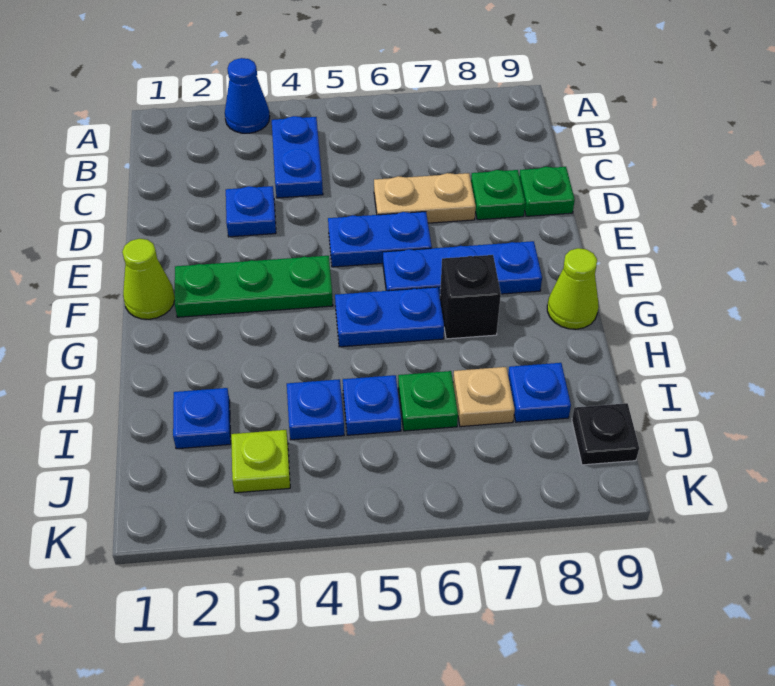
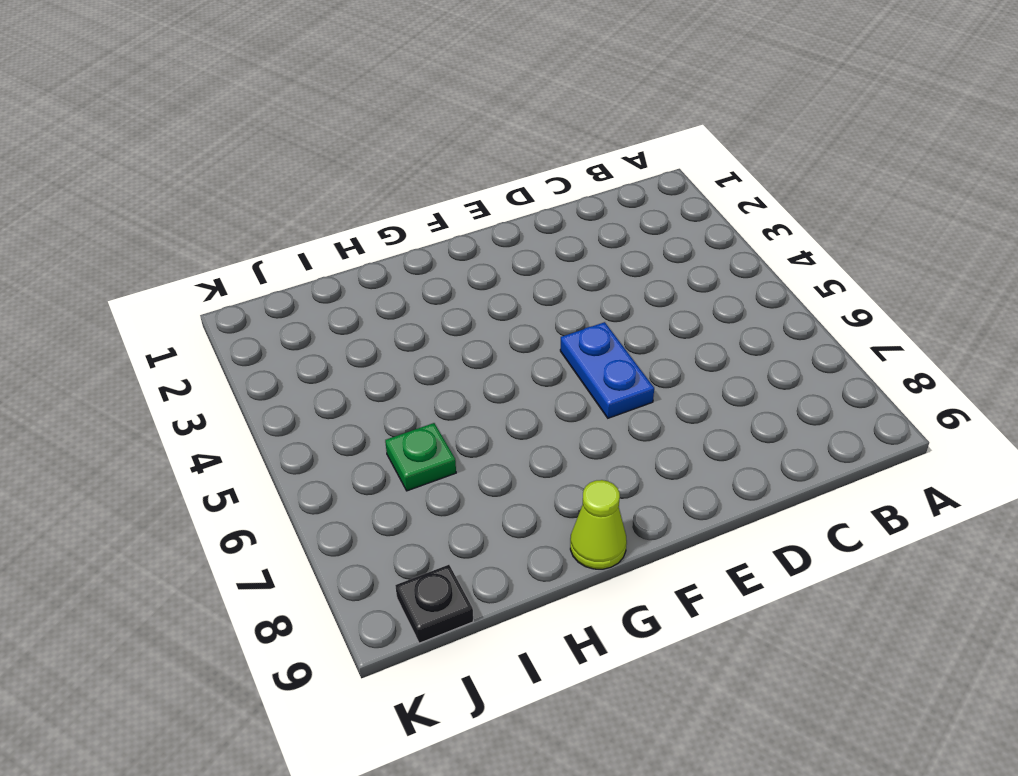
none -> blue 1x1 cone [225,58,270,133]
none -> blue 1x2 plate [272,116,323,198]
none -> blue 1x1 plate [226,186,276,237]

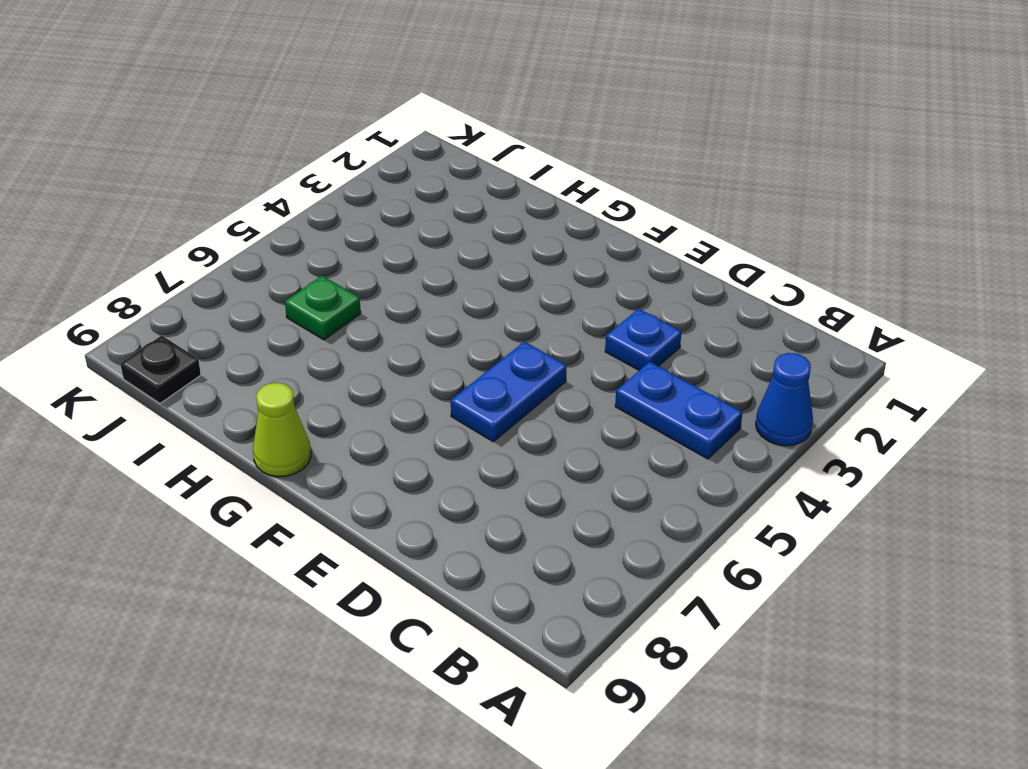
none -> tan 1x2 plate [374,173,476,223]
none -> green 1x1 plate [471,170,525,220]
none -> green 1x1 plate [519,167,575,216]

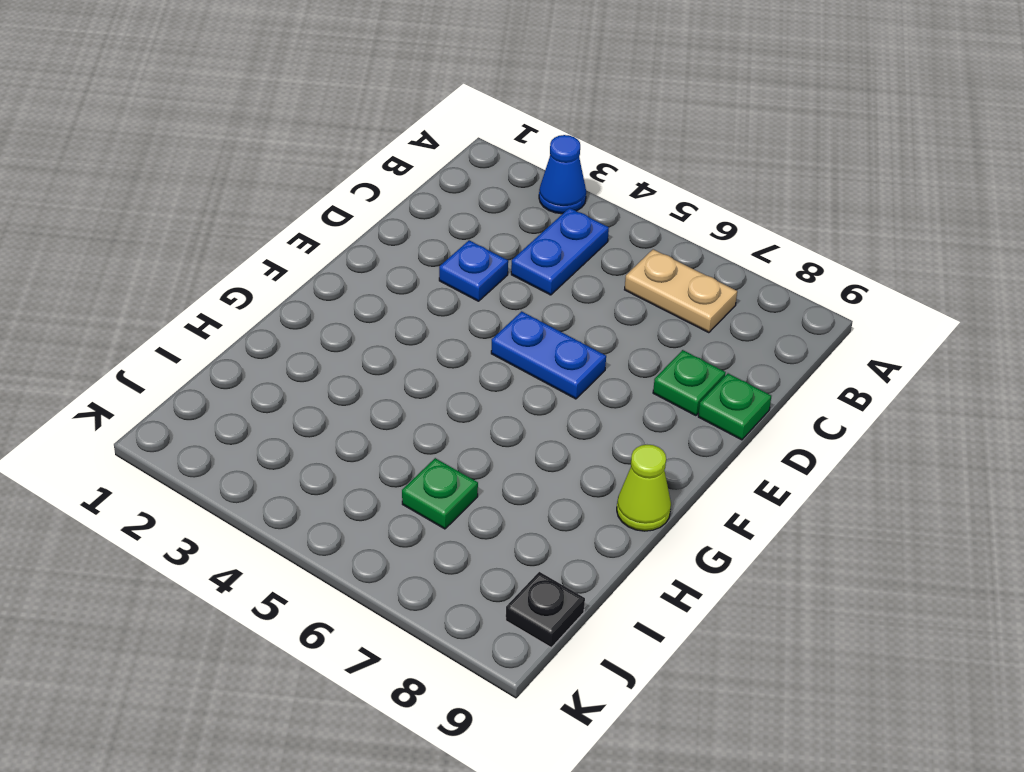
tan 1x2 plate [625,249,737,333] -> tan 1x2 plate moved to [374,173,476,223]
none -> lime 1x1 cone [122,239,175,319]
none -> green 1x3 plate [175,256,333,317]
none -> blue 1x3 plate [383,241,542,296]

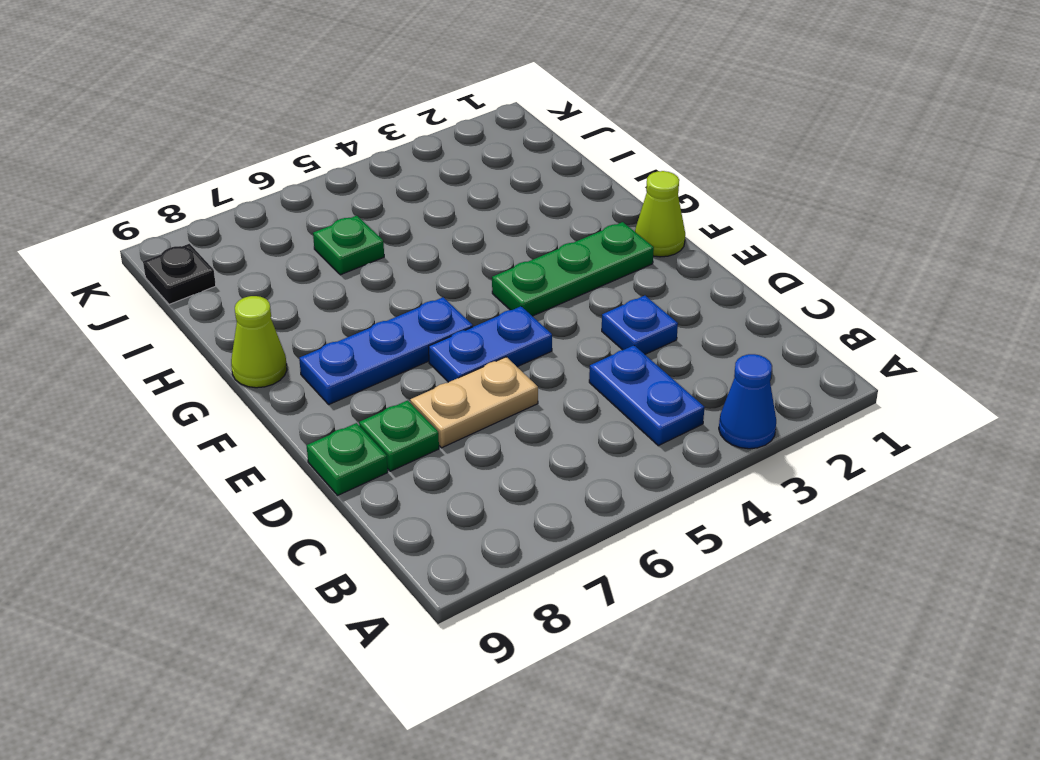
none -> blue 1x2 plate [335,287,444,347]
none -> black 1x1 brick [440,255,501,339]
none -> blue 1x1 plate [173,388,231,449]

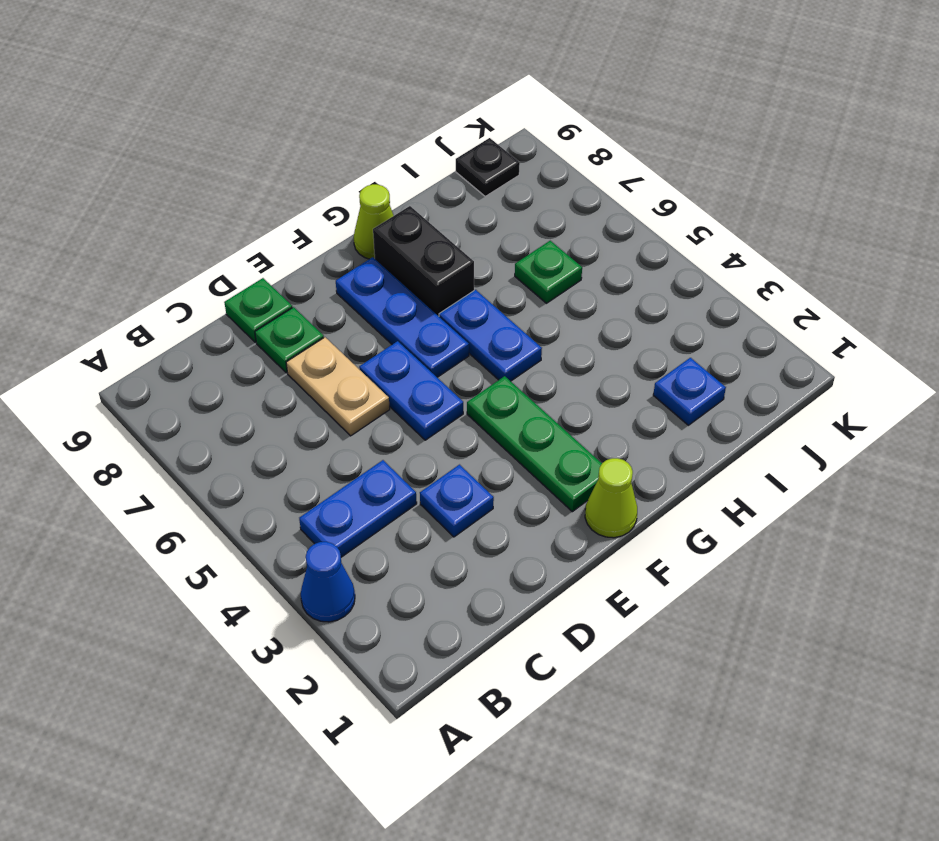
black 1x2 brick [373,206,474,316] -> black 1x1 brick [440,255,501,339]
none -> blue 1x1 plate [287,379,344,440]
none -> blue 1x1 plate [343,375,401,435]
none -> tan 1x1 plate [453,367,515,427]

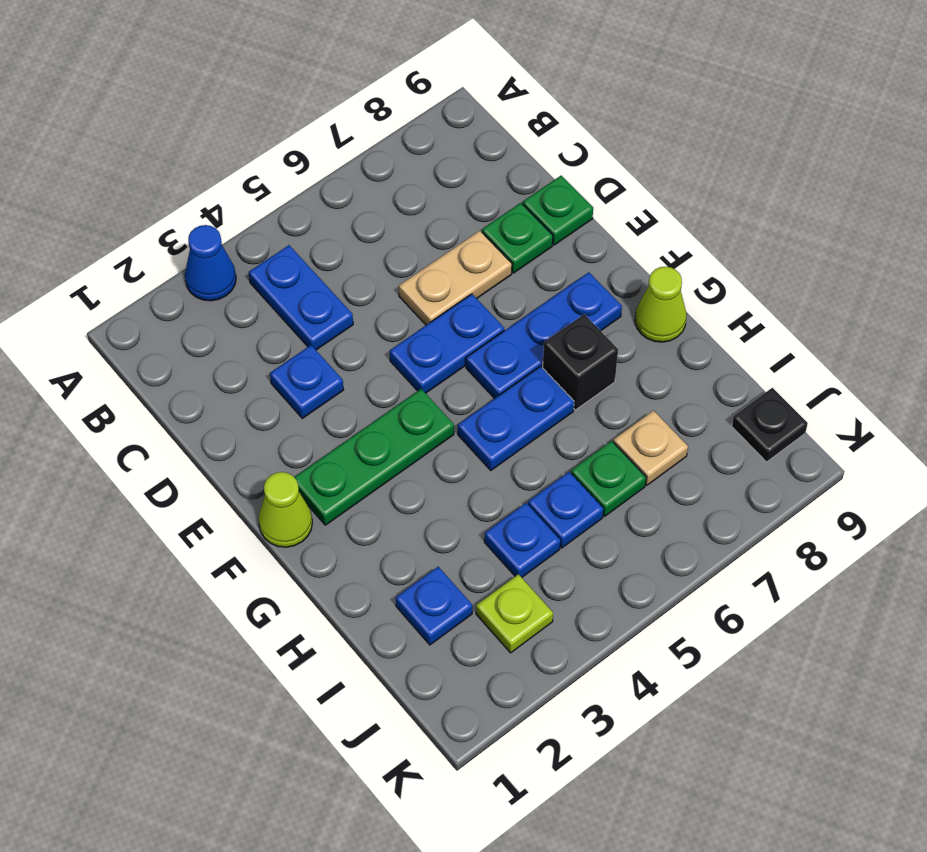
none -> blue 1x1 plate [508,363,571,422]

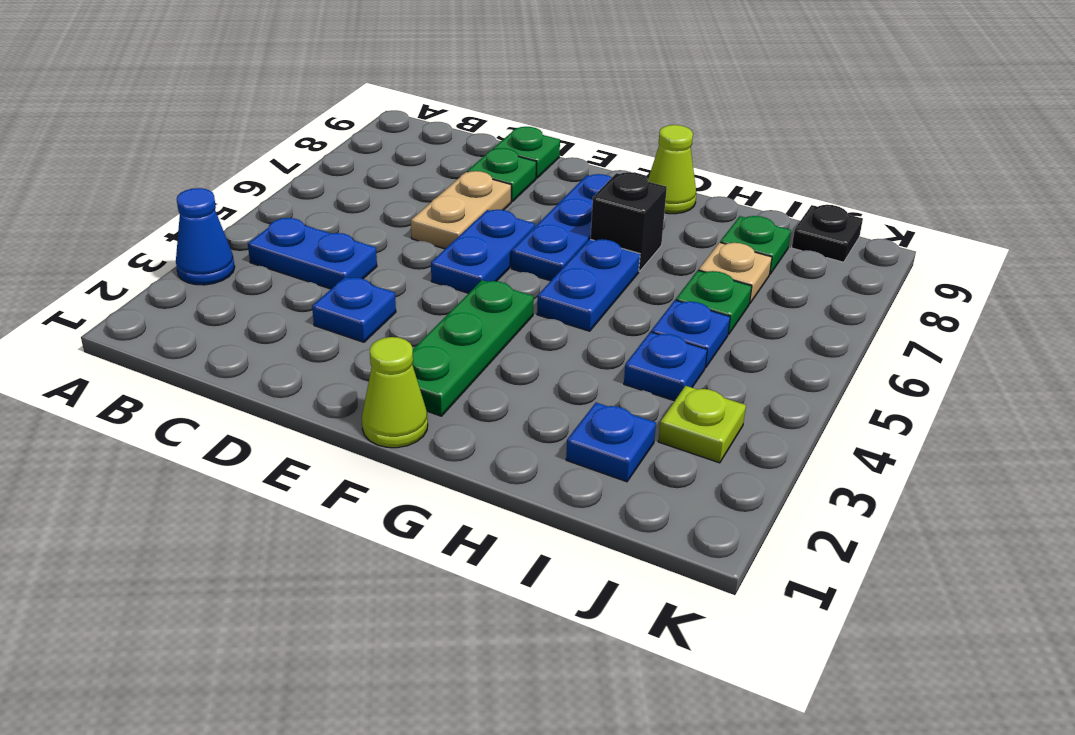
green 1x1 plate [720,216,791,275] -> blue 1x1 plate [508,363,571,422]

